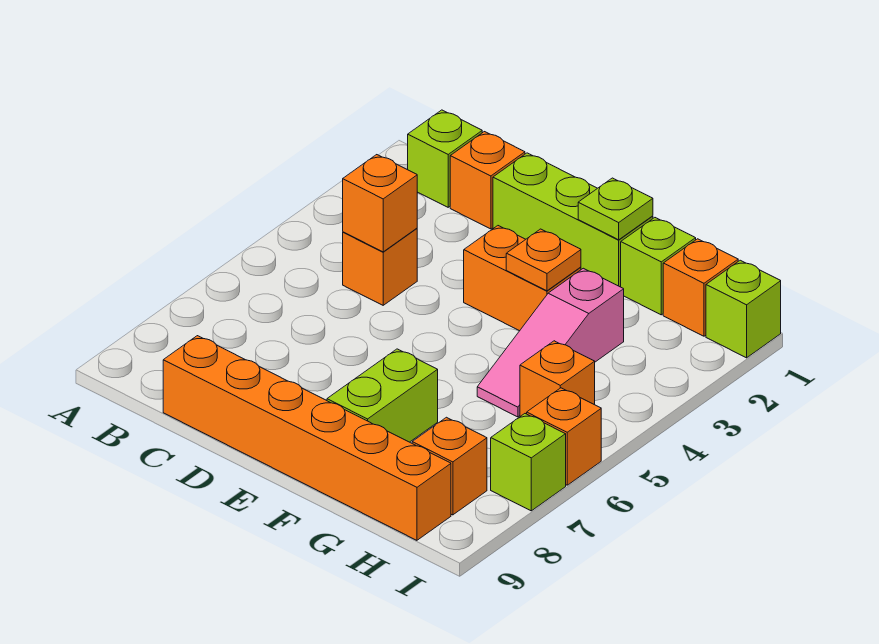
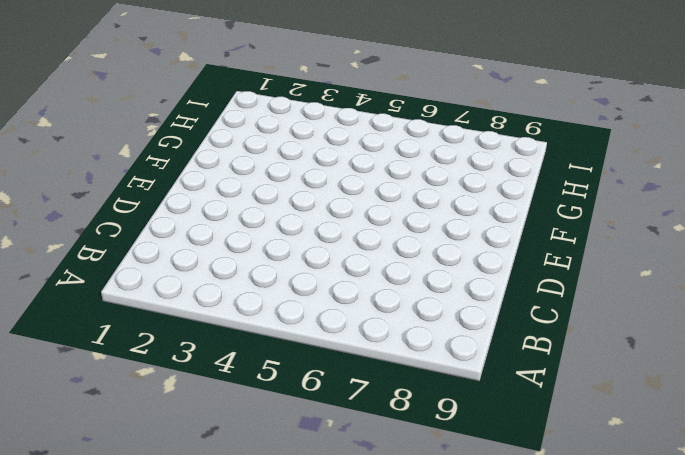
none -> lime 1x1 brick [408,110,482,207]
none -> orange 1x1 brick [450,132,525,229]
none -> orange 1x1 brick [343,228,417,305]

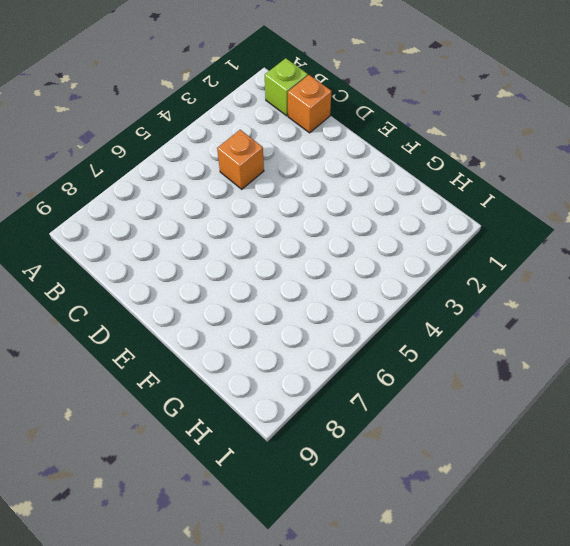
none -> orange 1x6 brick [163,336,451,540]
none -> lime 1x3 brick [493,153,653,287]
none -> orange 1x2 brick [464,226,581,331]

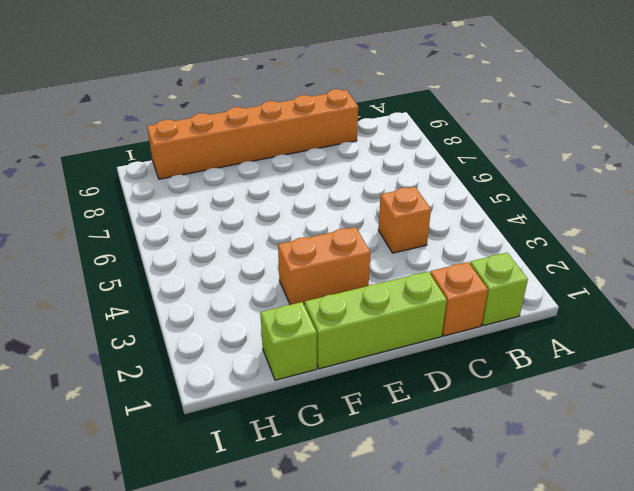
none -> lime 1x2 brick [327,349,438,442]
none -> pink 1x3 slope [477,268,624,417]
none -> orange 1x1 brick [663,239,738,336]

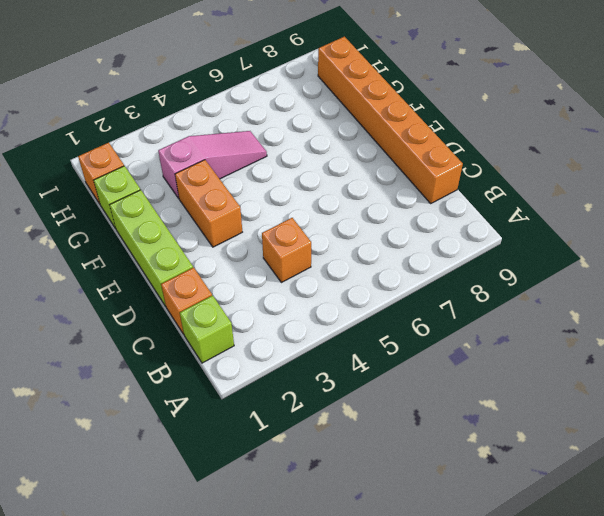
none -> lime 1x2 brick [327,349,438,442]
none -> orange 1x1 brick [520,341,595,416]
none -> orange 1x1 brick [412,417,487,515]

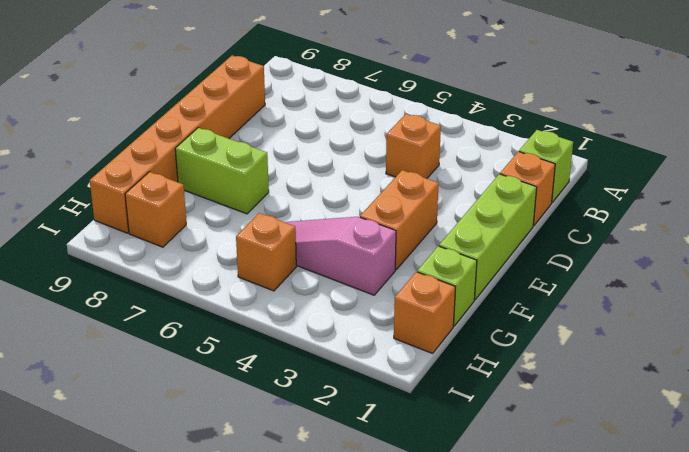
none -> lime 1x1 brick [706,260,781,358]
none -> orange 1x1 brick [527,388,601,485]
none -> lime 1x1 brick [491,414,566,511]

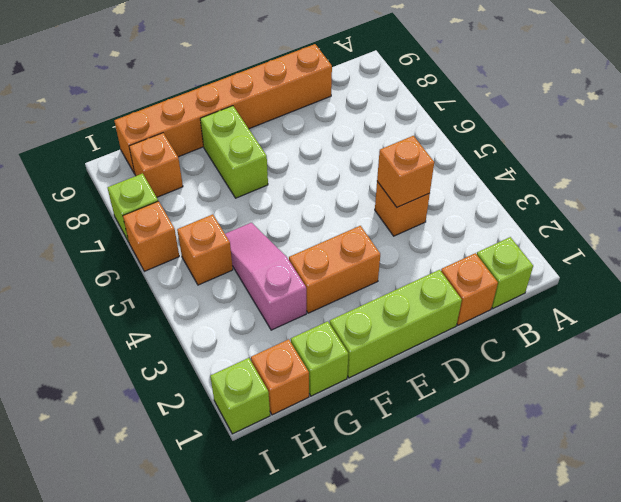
none -> lime 1x1 plate [578,178,653,240]
none -> orange 1x1 plate [506,229,581,291]

